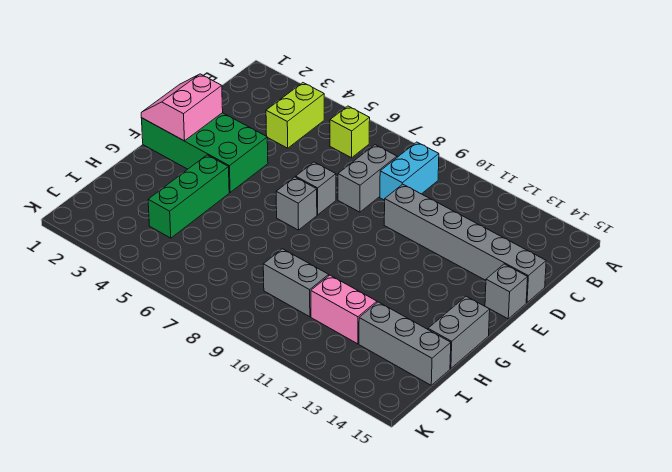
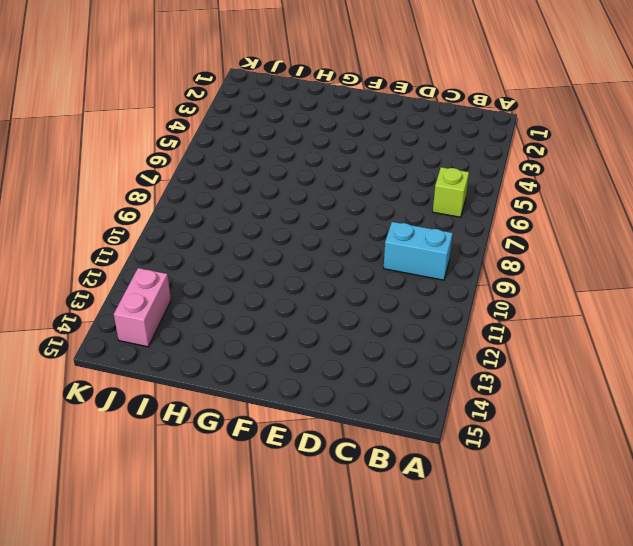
pink 1x2 brick [114,268,171,347] -> pink 1x2 brick moved to [311,275,377,344]
none -> lime 1x2 brick [266,83,324,148]
none -> grey 1x2 brick [338,145,397,212]
none -> grey 1x6 brick [384,184,546,303]

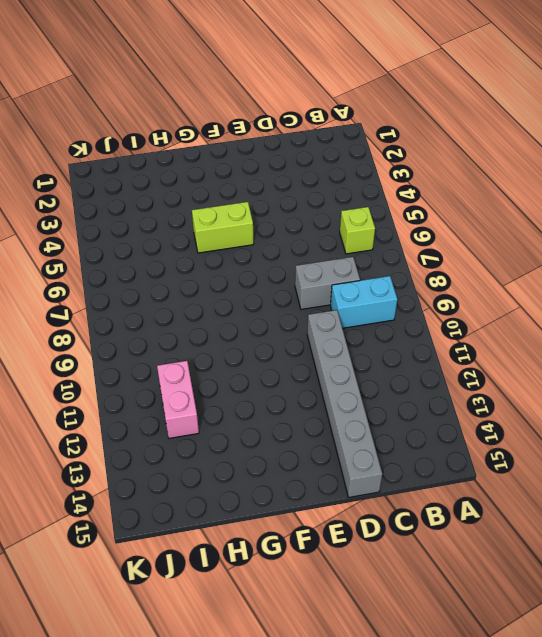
lime 1x2 brick [192,202,254,253] -> lime 1x2 brick moved to [266,83,324,148]
none -> green 2x4 brick [142,113,268,192]
none -> grey 1x1 brick [296,162,336,215]
none -> grey 1x1 brick [485,264,528,319]

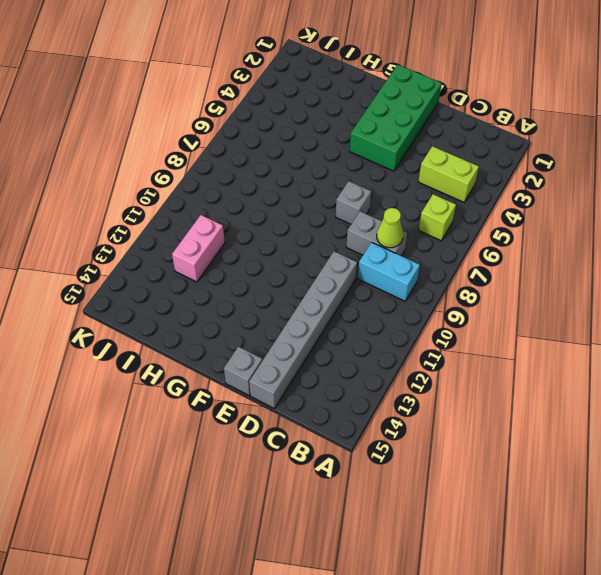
lime 1x1 cone [377,208,403,248] -> none
none -> grey 1x1 brick [276,177,317,230]
none -> green 1x3 brick [148,155,229,238]
none -> grey 1x2 brick [428,296,490,368]

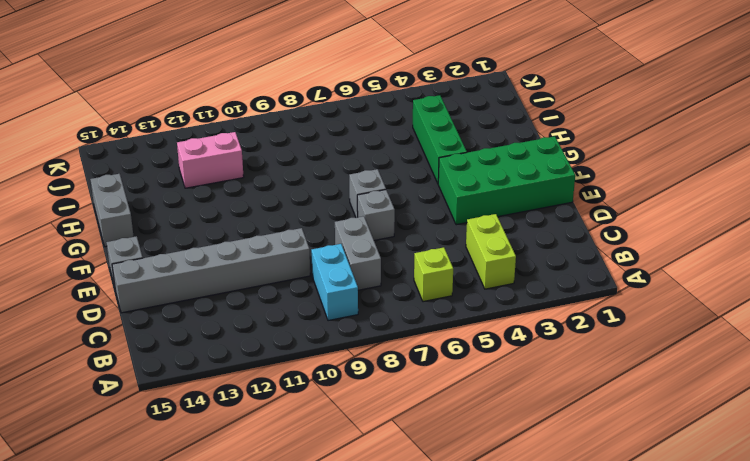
none -> grey 1x2 brick [263,249,329,317]
none -> grey 1x3 brick [359,302,451,385]
none -> pink 2x2 slope [141,74,223,141]

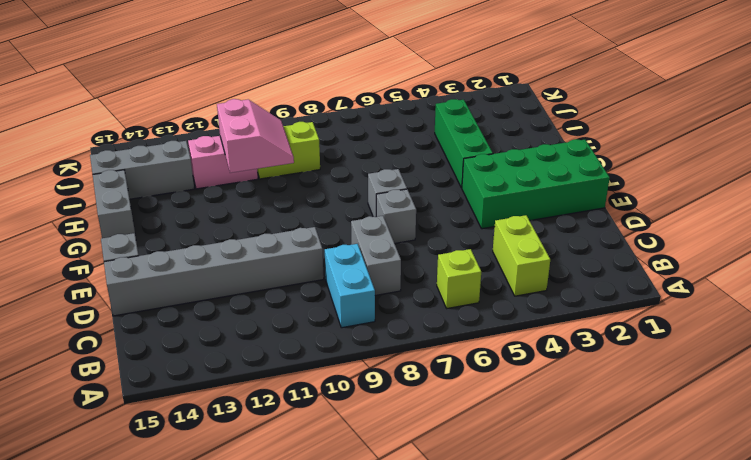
pink 2x2 slope [217,99,294,173] -> pink 2x2 slope moved to [141,74,223,141]
lime 1x2 brick [257,122,320,179] -> grey 1x2 brick [263,249,329,317]

